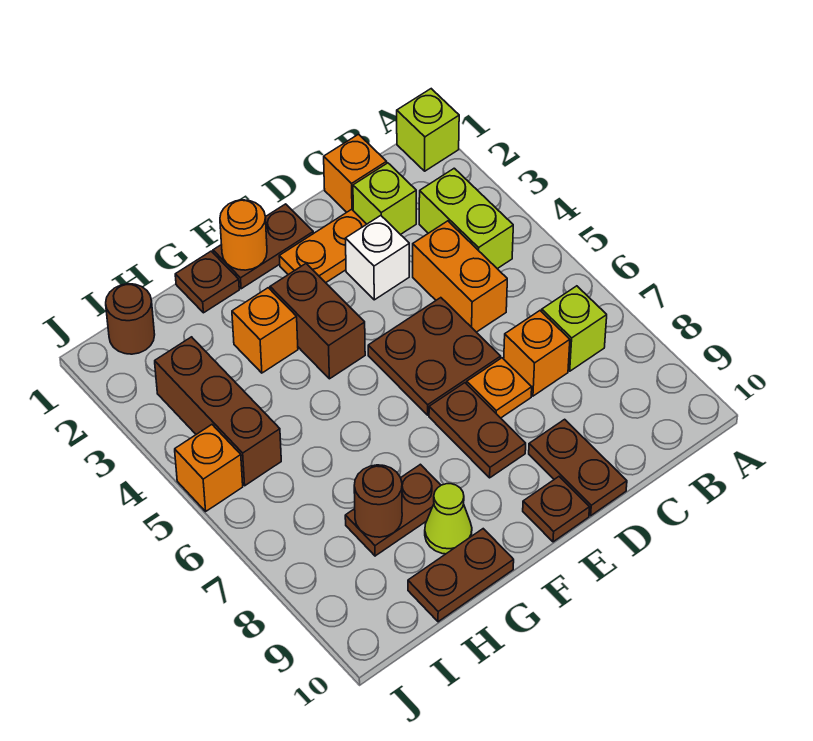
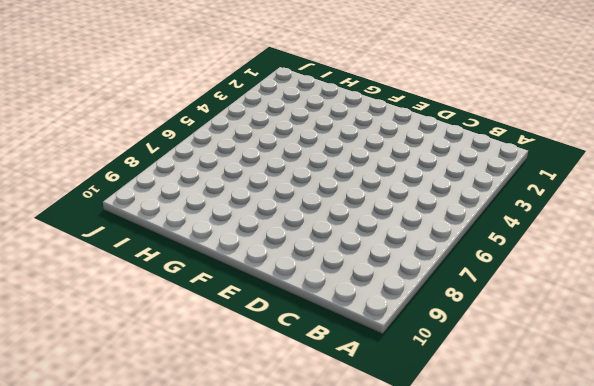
none -> lime 1x1 brick [397,89,459,171]
none -> lime 1x2 brick [419,168,513,269]
none -> lime 1x1 brick [542,286,607,371]

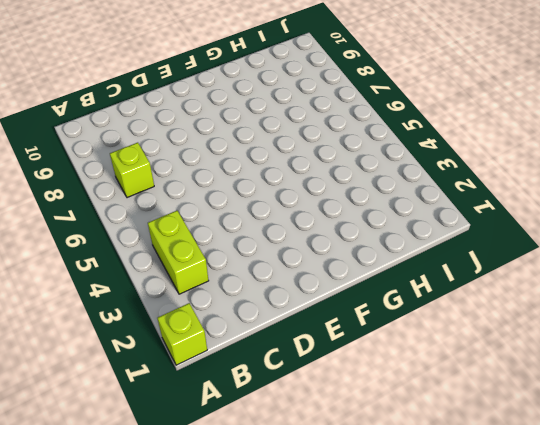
none -> orange 1x1 brick [324,134,387,212]
none -> lime 1x1 brick [353,163,416,235]
none -> orange 1x2 brick [413,221,507,332]

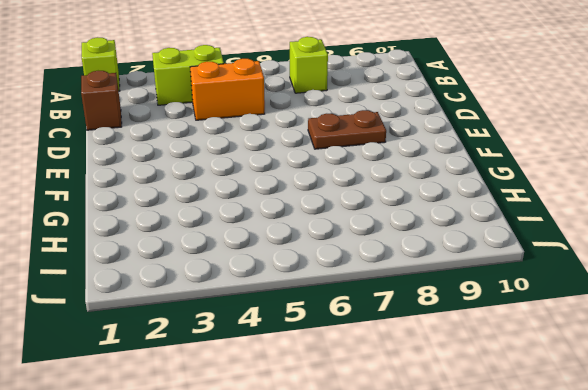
brown 1x1 brick [81,71,122,130] -> orange 1x1 brick [324,134,387,212]
none -> lime 1x1 brick [353,163,416,235]
none -> orange 1x1 brick [504,311,570,396]
none -> orange 1x2 plate [279,209,367,283]

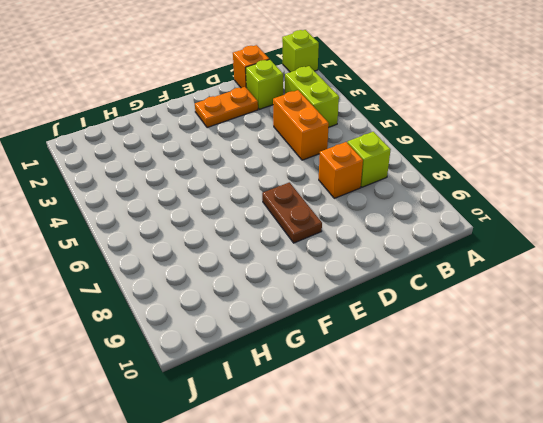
none -> white 1x1 brick [345,216,409,300]
none -> brown 2x2 plate [368,298,501,415]
none -> orange 1x1 plate [467,358,532,418]

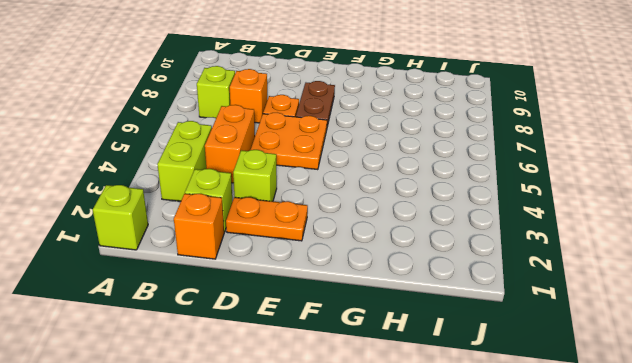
lime 1x1 brick [233,150,277,201] -> white 1x1 brick [345,216,409,300]
orange 2x2 plate [250,113,327,170] -> brown 2x2 plate [368,298,501,415]
none -> brown 1x2 plate [529,419,627,516]
none -> brown 1x2 plate [213,204,313,289]
none -> brown 1x1 plate [523,477,590,542]

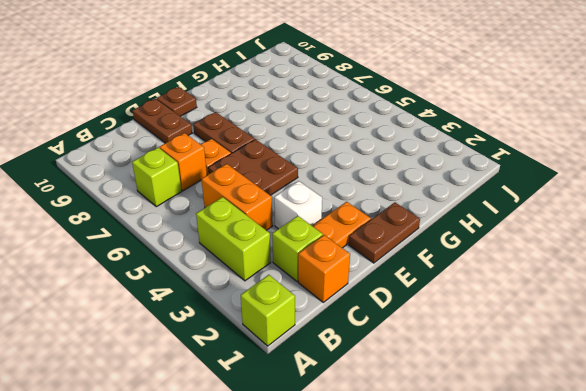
none -> brown 1x2 brick [270,264,365,379]
none -> brown 1x1 plate [175,251,239,313]
none -> orange 1x1 brick [232,288,298,373]

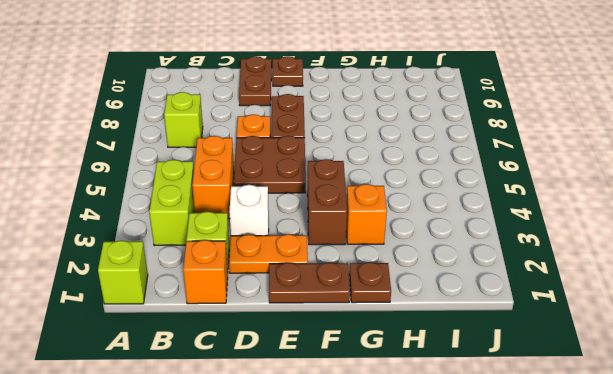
none -> orange 1x1 brick [504,311,570,396]
none -> brown 1x2 plate [345,464,441,556]
none -> lime 1x1 cone [425,484,472,554]

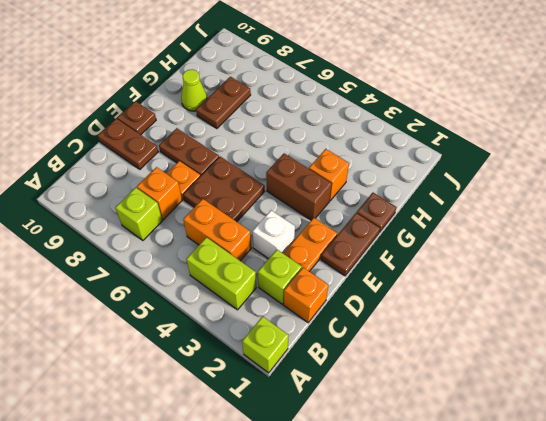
none -> brown 1x2 plate [408,529,514,622]
none -> brown 1x1 round brick [106,284,155,354]
none -> brown 1x3 brick [155,337,281,486]

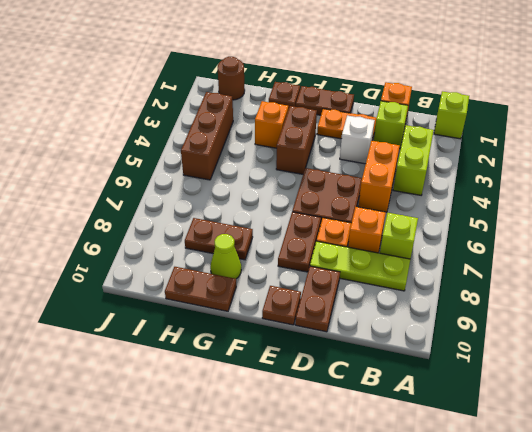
lime 1x3 plate [310,241,410,291] -> none
none -> orange 1x1 brick [175,425,243,511]
none -> orange 1x1 round brick [220,200,267,270]
none -> brown 1x1 round brick [354,465,402,537]

